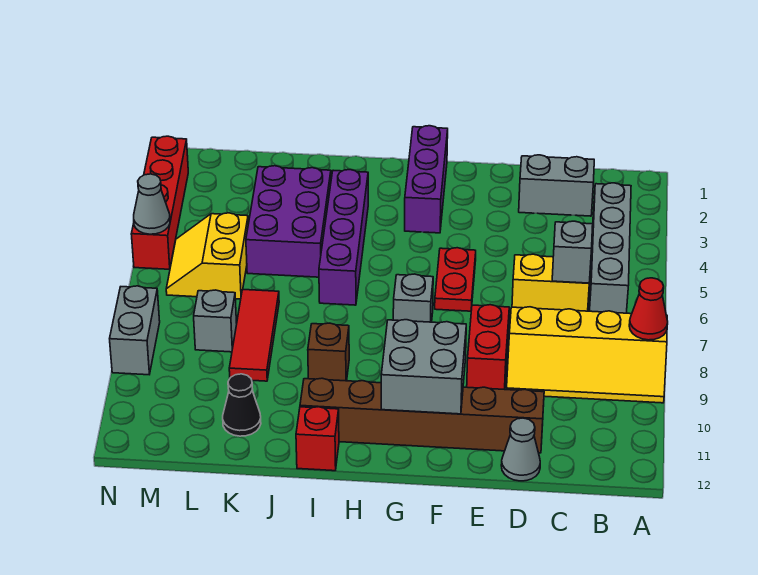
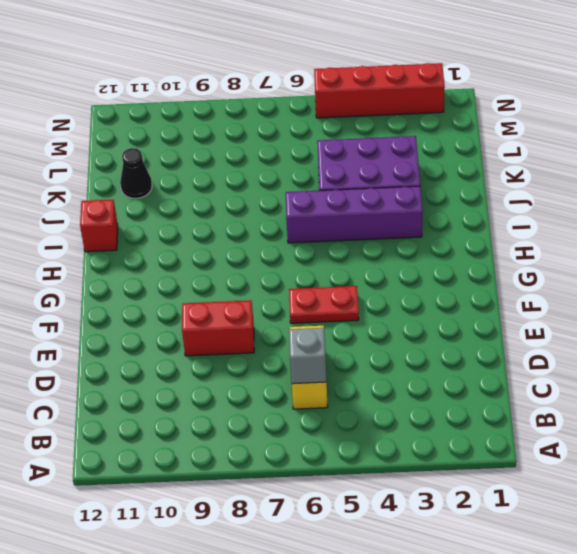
none -> yellow 2x4 slope [506,307,667,403]
none -> grey 1x4 brick [589,183,631,313]
none -> grey 1x2 brick [519,155,594,216]

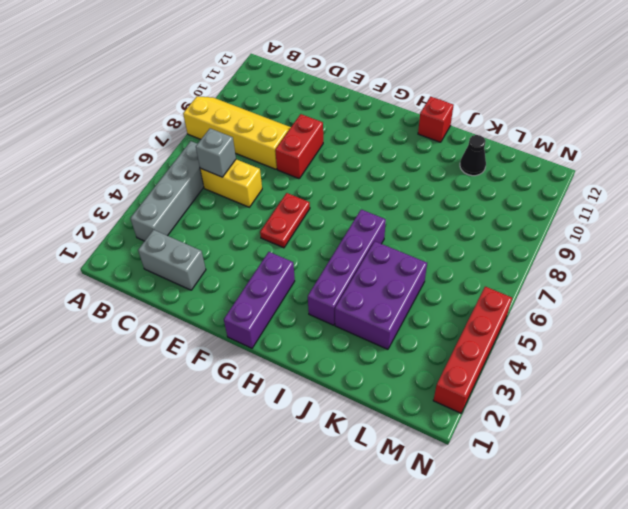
none -> brown 1x6 brick [300,378,544,453]
none -> grey 1x1 cone [501,418,540,481]
none -> grey 1x1 brick [393,274,433,322]

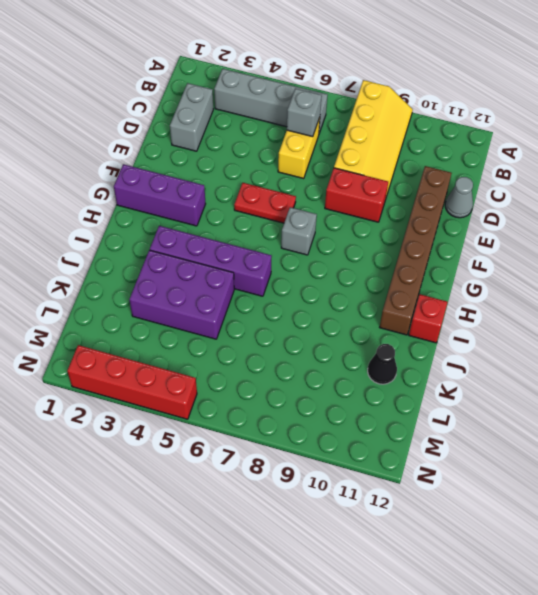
none -> brown 1x1 brick [308,323,349,381]
none -> red 1x3 tile [229,289,279,381]
none -> yellow 2x2 slope [166,213,248,299]

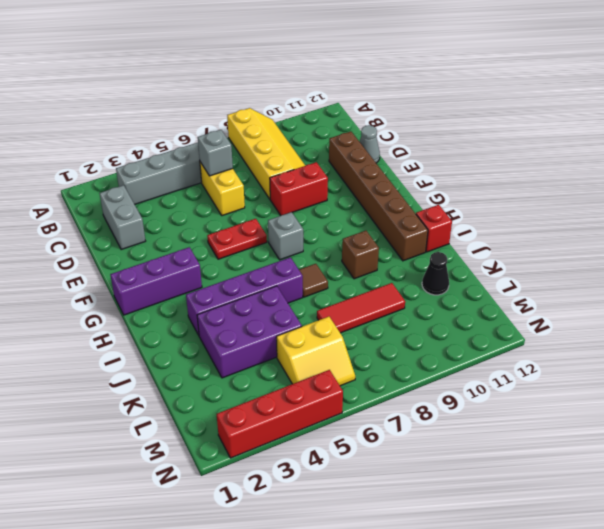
brown 1x1 tile [299,264,328,297] -> none
none -> grey 1x1 brick [194,290,237,352]
none -> grey 1x2 brick [110,286,160,375]
none -> red 1x1 cone [629,278,668,340]

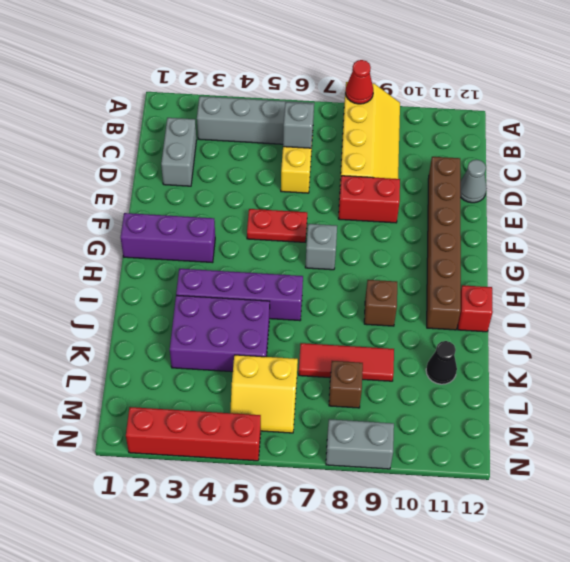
brown 1x1 brick [329,361,363,408] -> grey 1x1 brick [194,290,237,352]
none -> grey 2x2 brick [381,320,466,414]
none -> grey 1x1 cone [134,174,170,234]

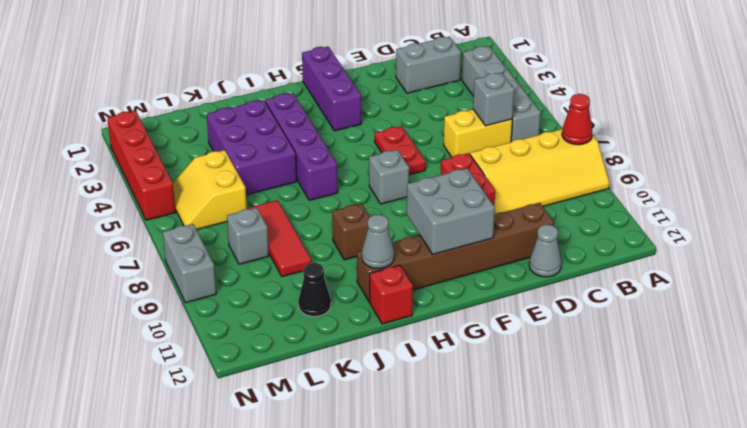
grey 1x1 cone [362,214,394,268] -> grey 1x1 cone moved to [134,174,170,234]

